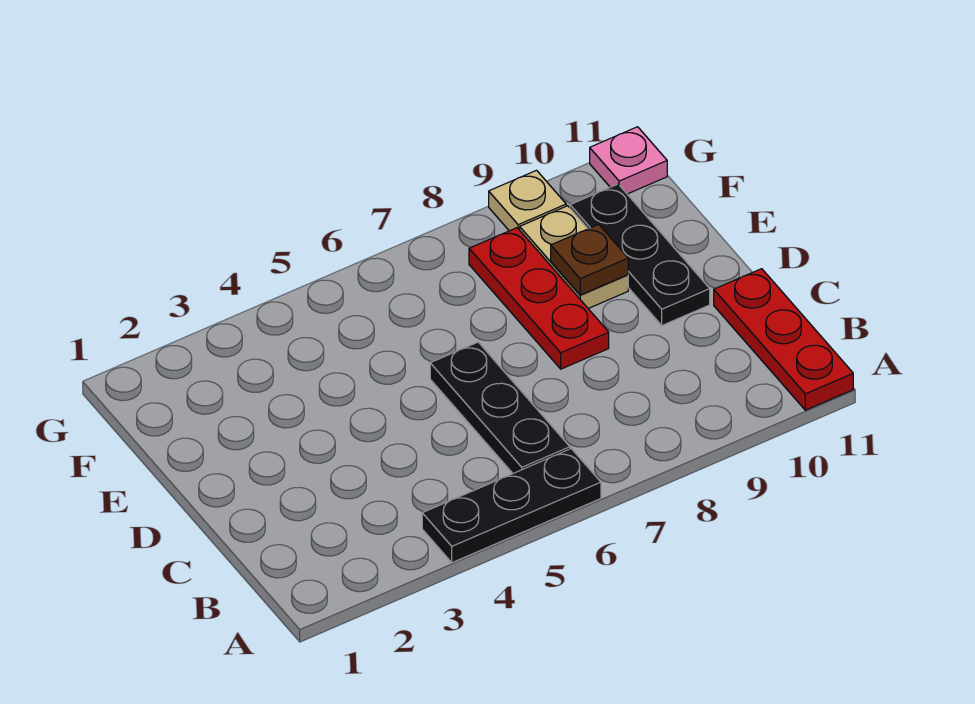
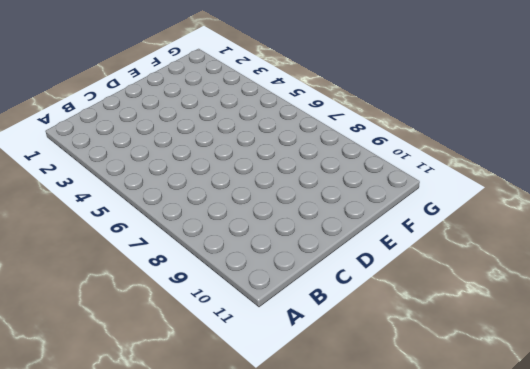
none -> black 1x3 plate [422,449,601,563]
none -> red 1x3 plate [714,269,853,410]

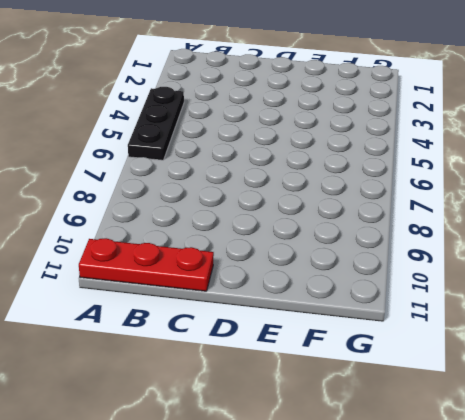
none -> black 1x3 plate [430,342,570,473]
none -> red 1x3 plate [469,228,609,369]

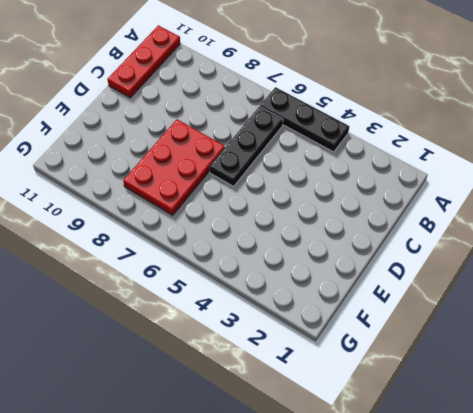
red 2x3 plate [123,119,225,215] -> red 1x3 plate [469,228,609,369]
none -> black 1x3 plate [570,184,710,325]
none -> tan 1x2 plate [520,206,628,308]

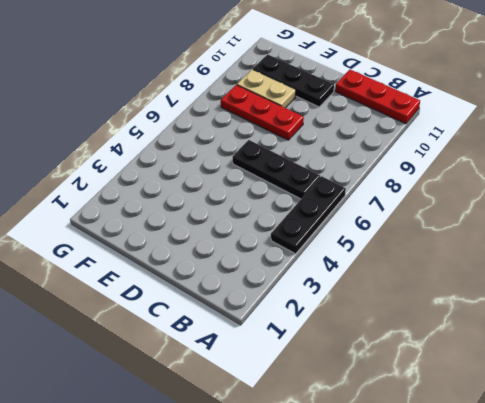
none -> tan 1x1 plate [489,170,566,231]
none -> pink 1x1 plate [590,127,667,194]

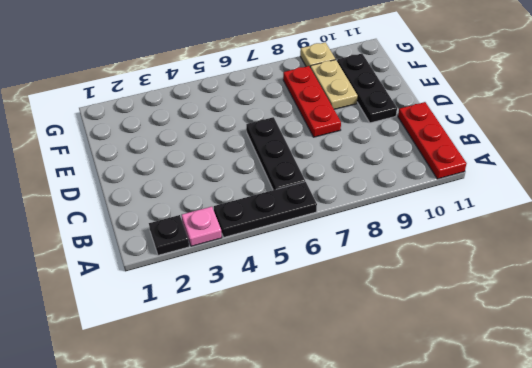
black 1x1 plate [149,215,189,255] -> none
pink 1x1 plate [182,207,222,246] -> pink 1x1 plate moved to [590,127,667,194]
none -> brown 1x1 plate [551,224,628,295]

